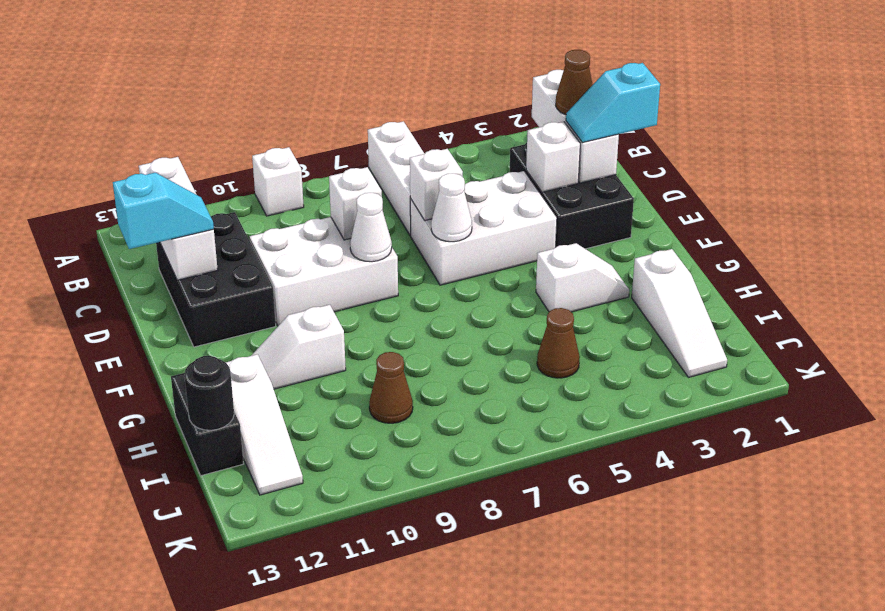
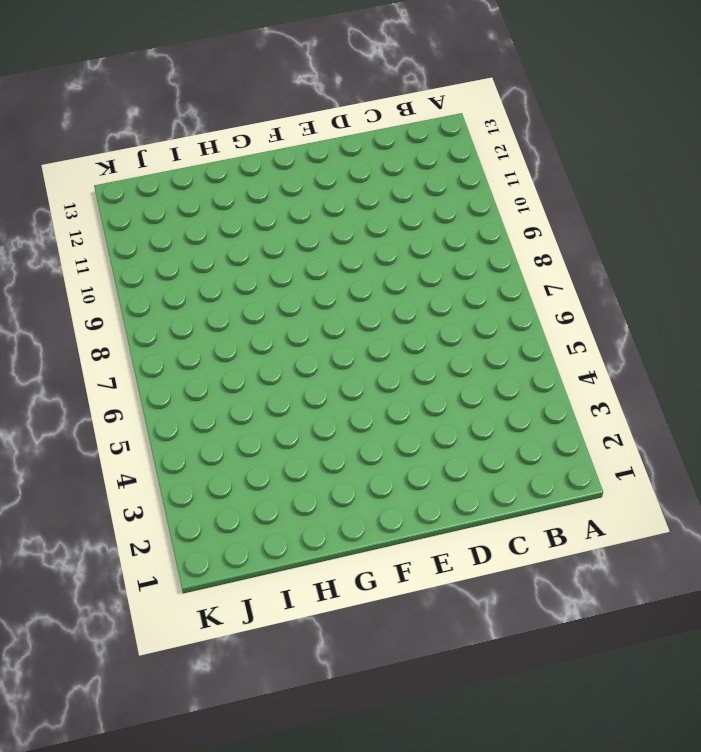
none -> white 1x3 brick [368,121,425,236]
none -> white 1x1 brick [252,147,304,216]
none -> black 2x3 brick [510,143,634,249]

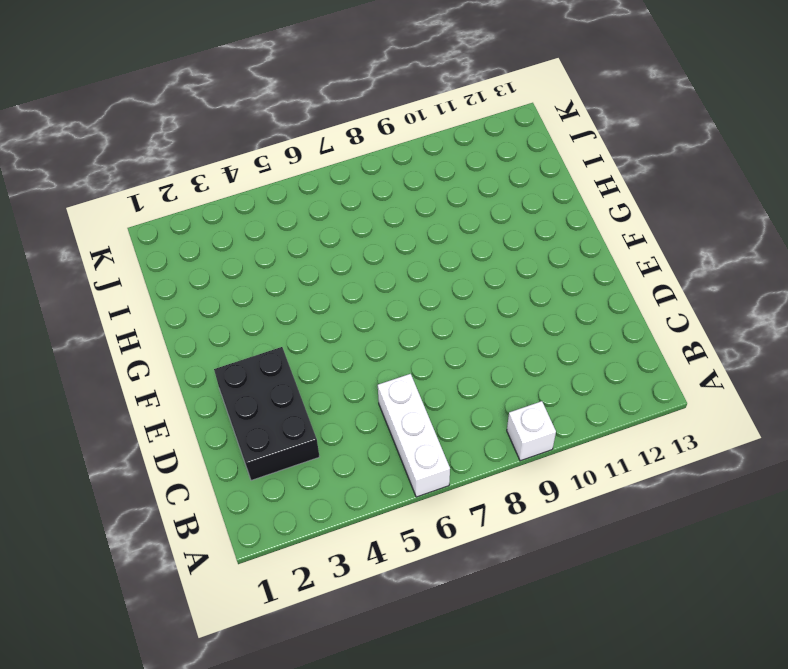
none -> black 2x3 brick [156,212,276,347]
none -> white 2x3 brick [410,171,557,285]
none -> white 2x3 brick [249,217,398,326]

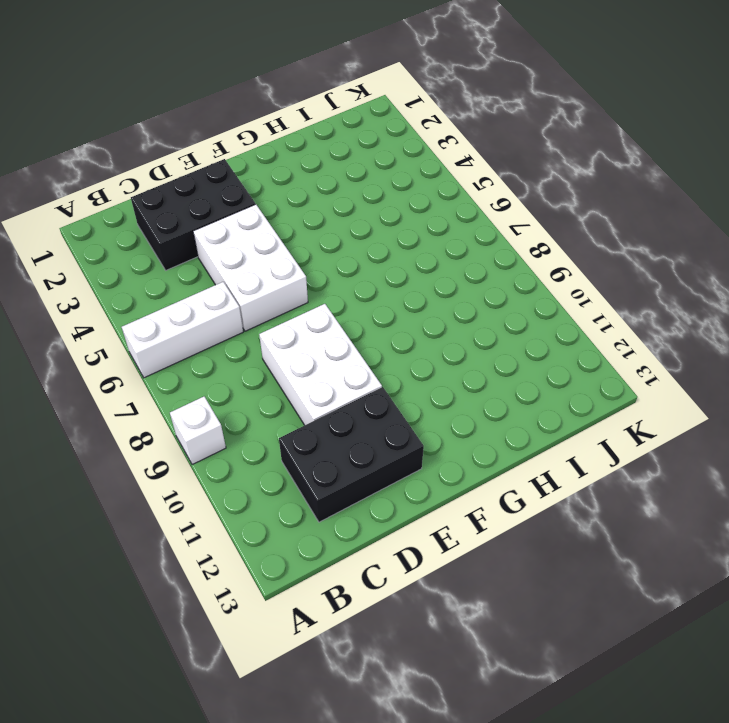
none -> white 1x2 slope [536,243,629,312]
none -> white 1x2 slope [251,305,346,389]
none -> white 1x3 slope [632,249,727,377]

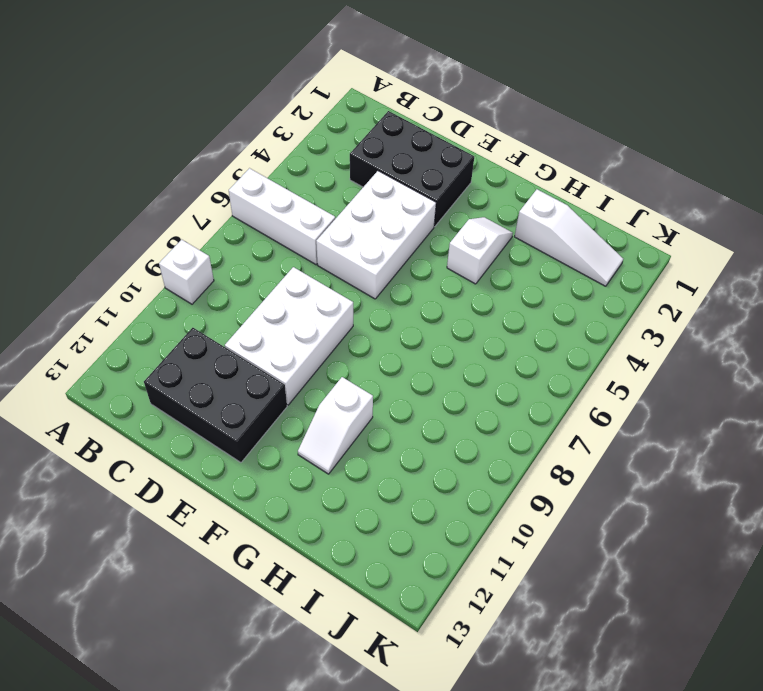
none -> white 1x3 slope [226,354,303,495]
none -> black 1x2 brick [171,373,244,476]
none -> brown 1x1 cone [537,308,580,378]

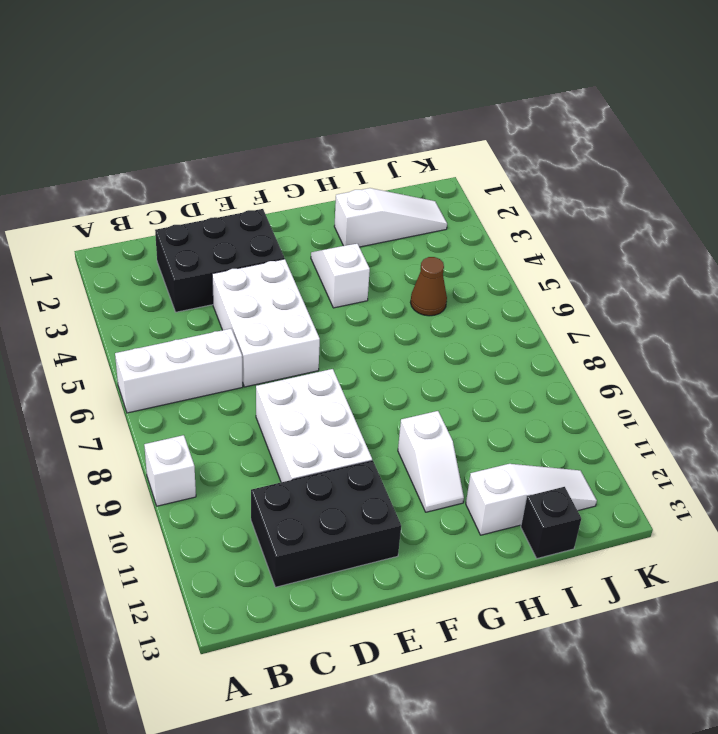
black 1x1 brick [521,487,581,558] -> black 1x2 brick [171,373,244,476]
none -> brown 1x1 cone [369,352,413,423]
none -> white 1x3 brick [532,70,619,183]
none -> white 1x3 brick [139,157,218,280]

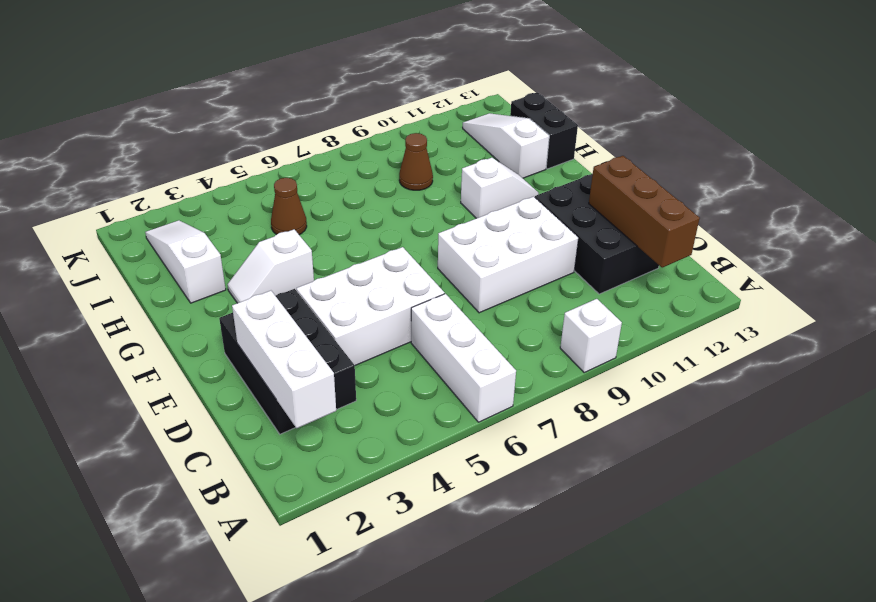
brown 1x3 brick [589,156,700,268] -> white 1x3 brick [139,157,218,280]
none -> white 1x1 brick [526,122,580,192]
none -> white 1x1 brick [410,149,463,220]
none -> white 1x1 brick [329,167,382,240]

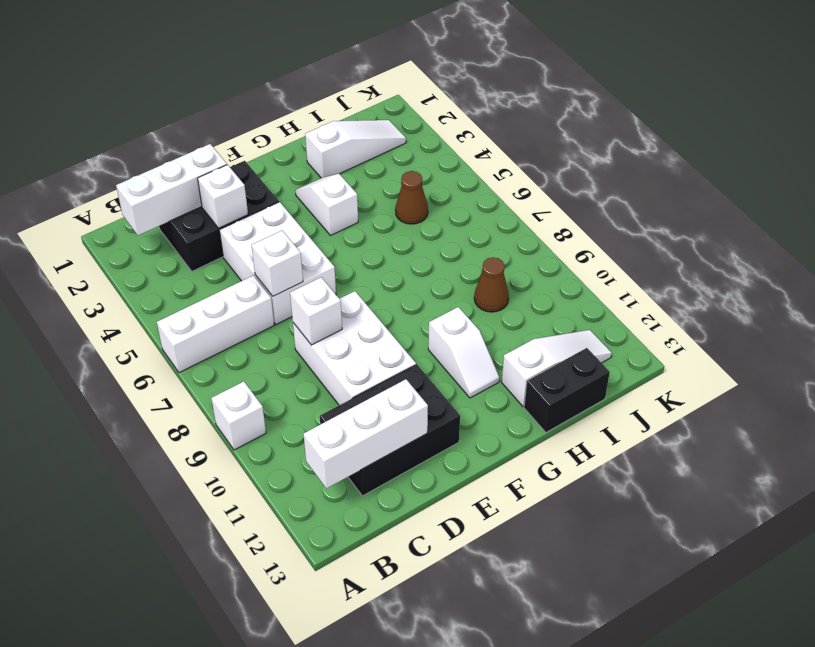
none -> white 1x1 cone [431,173,472,242]
none -> white 1x1 cone [350,193,392,262]
none -> black 1x1 round brick [184,356,234,430]

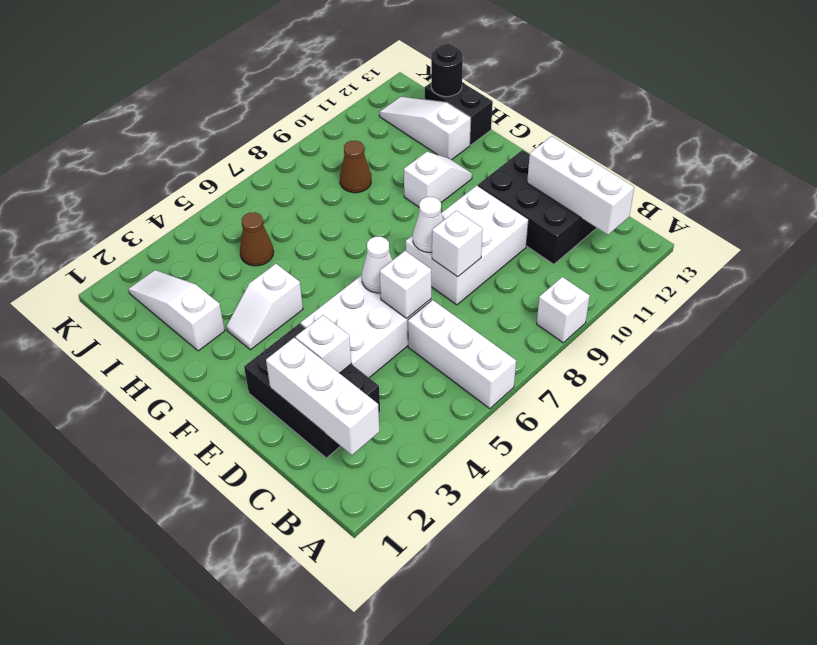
none -> brown 1x1 cone [556,50,593,115]
none -> cyan 1x2 slope [566,63,660,143]
none -> cyan 1x2 slope [113,173,214,249]

